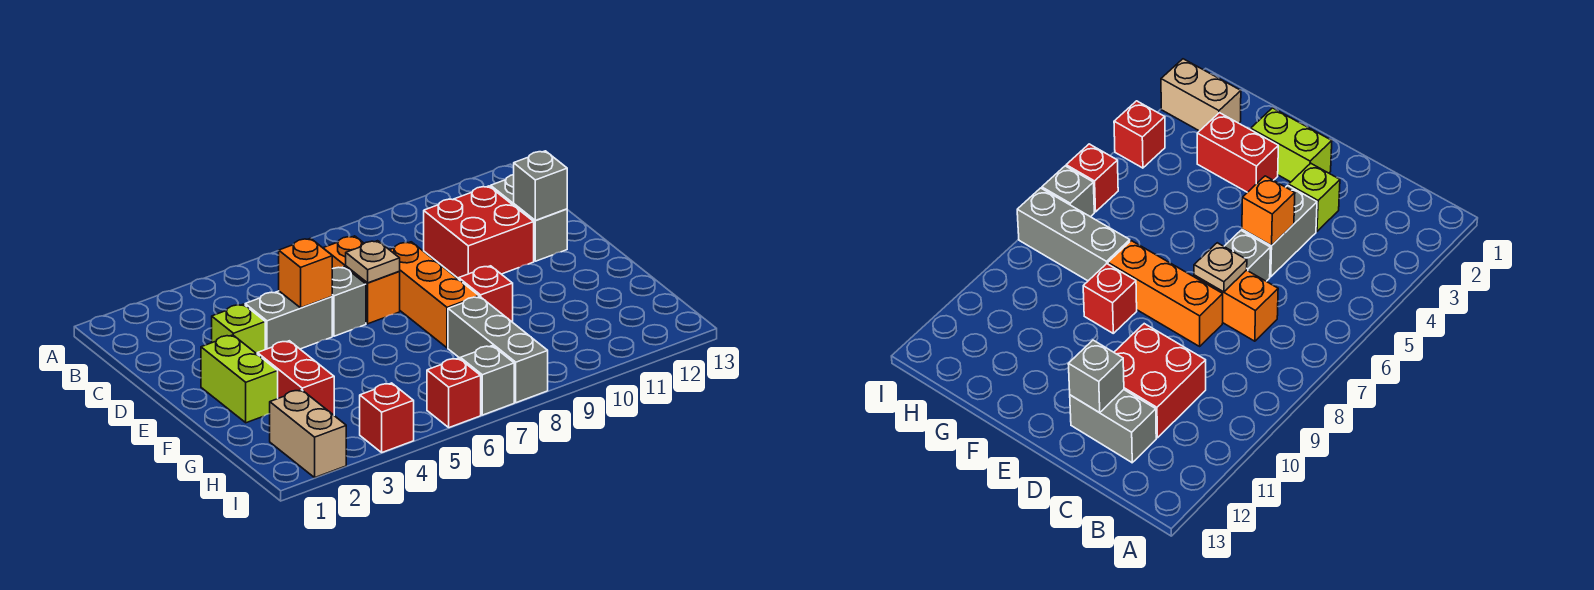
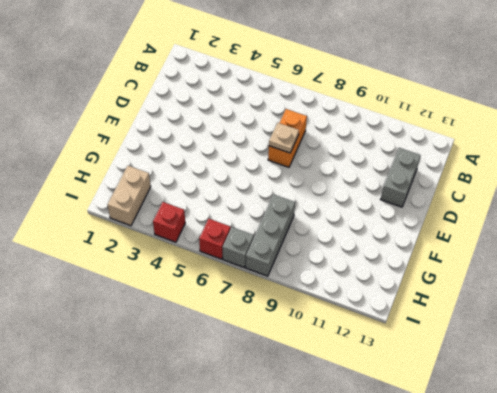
none -> red 2x2 brick [424,186,534,279]
none -> lime 1x1 brick [212,304,265,354]
none -> grey 1x2 brick [245,291,332,349]

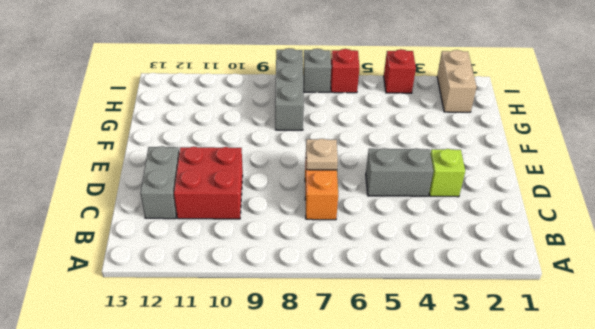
none -> grey 1x1 brick [332,267,366,336]
none -> orange 1x3 brick [390,242,479,348]
none -> lime 1x2 brick [201,335,278,423]

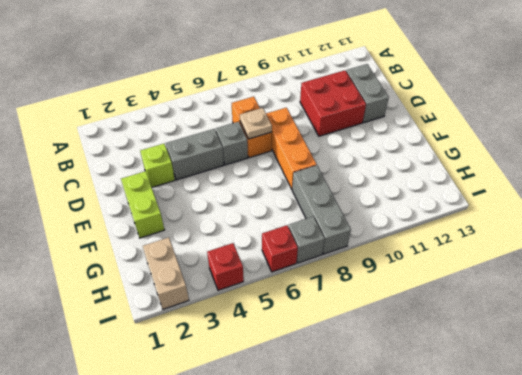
none -> red 1x2 brick [257,341,334,415]
none -> red 1x1 brick [459,266,513,322]
none -> orange 1x1 brick [279,238,332,308]

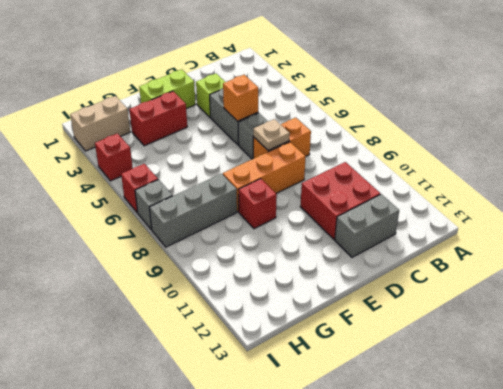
none -> grey 1x1 brick [514,151,567,220]

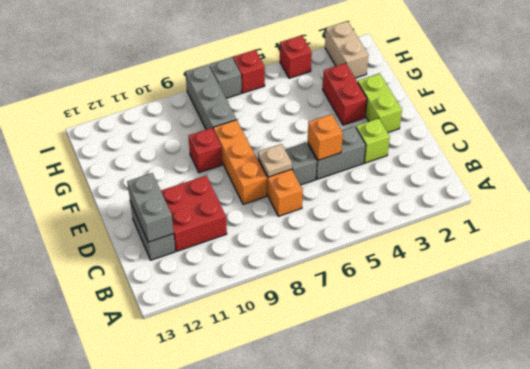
grey 1x2 brick [127,173,173,242] -> grey 1x1 brick [514,151,567,220]

